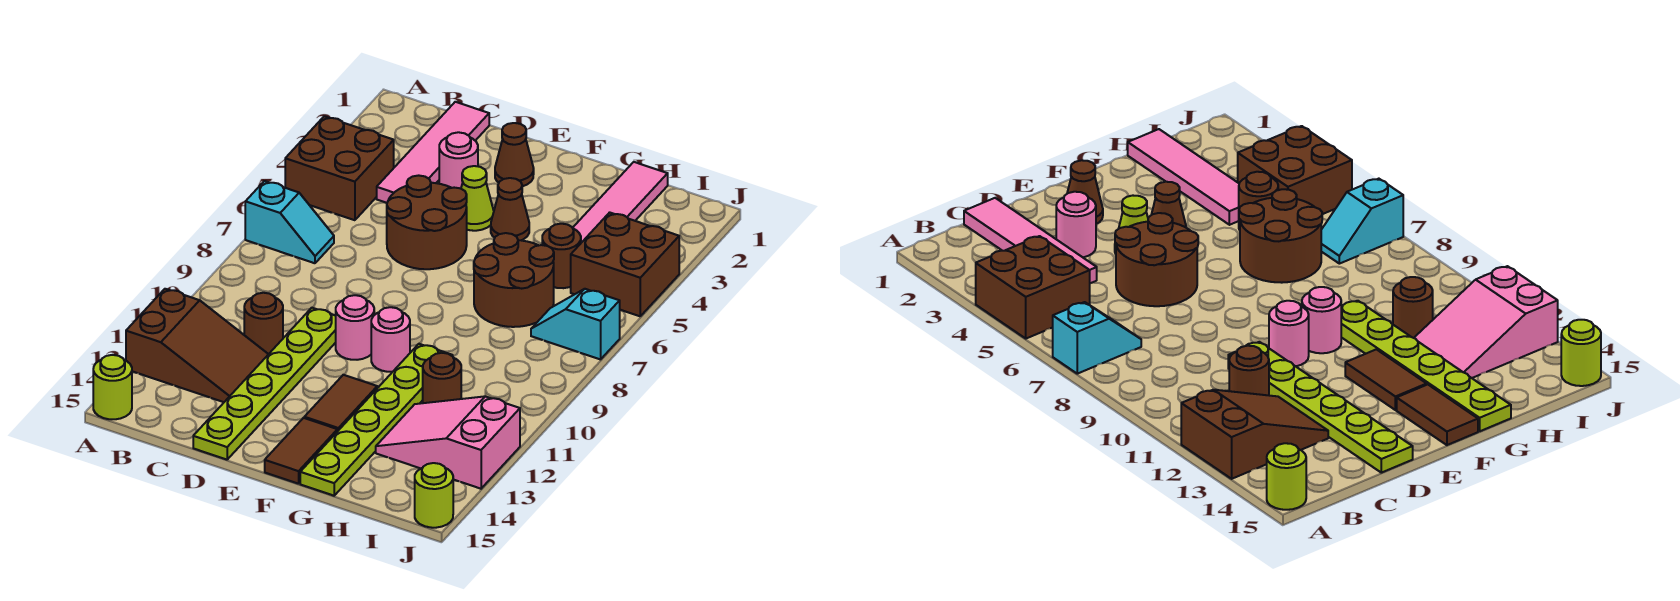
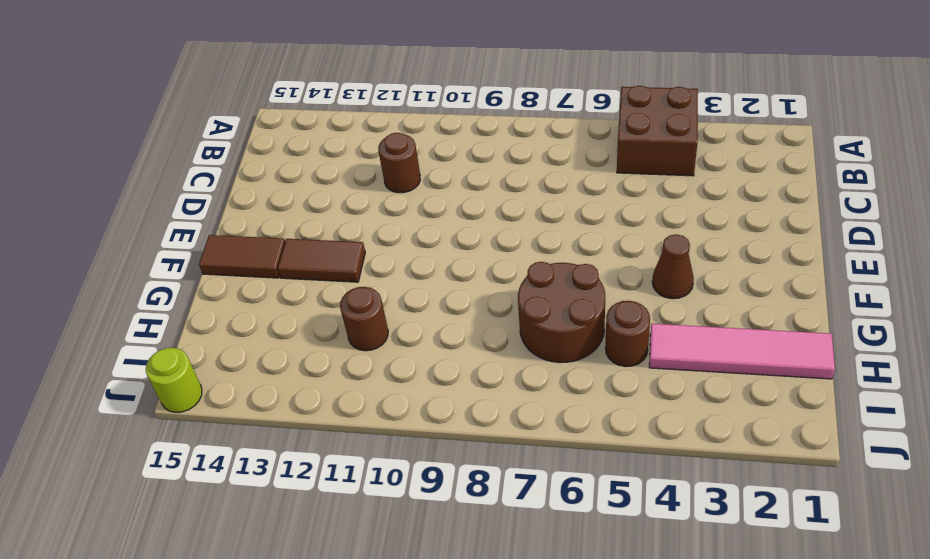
none -> cyan 1x2 slope [245,181,334,263]
none -> brown 2x3 slope [126,289,268,402]
none -> lime 1x1 round brick [93,355,132,419]

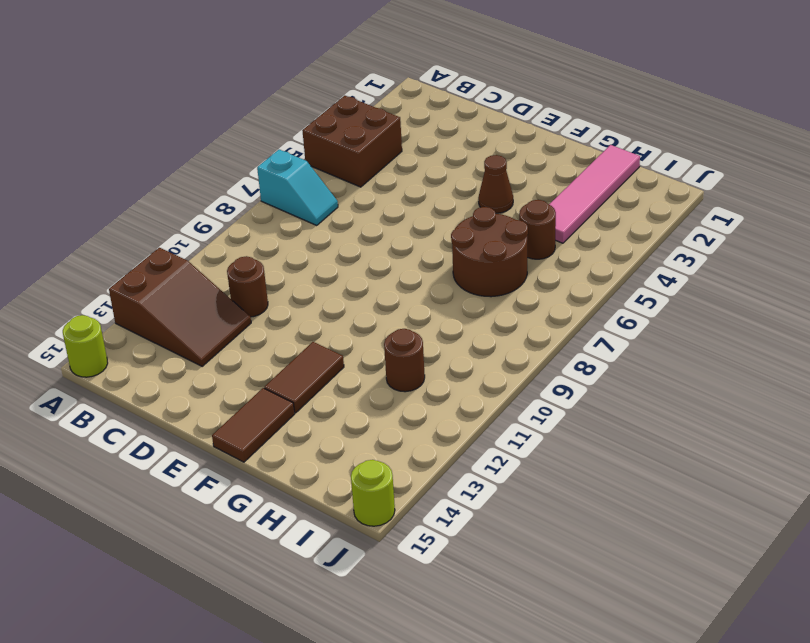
none -> pink 1x4 tile [377,102,489,203]
none -> pink 1x1 round brick [439,132,478,188]
none -> brown 2x2 round brick [387,175,467,269]

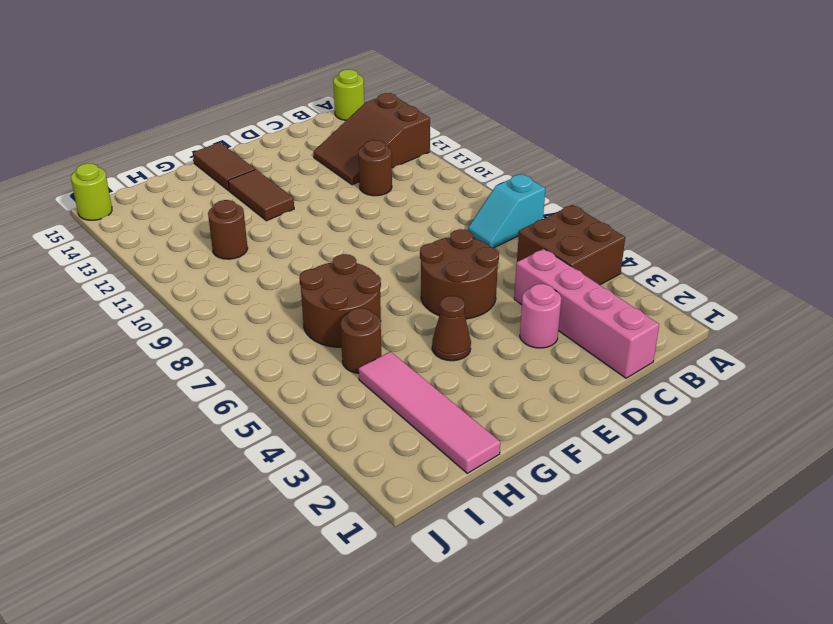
pink 1x4 brick [514,249,659,378] -> pink 1x4 tile [377,102,489,203]
none -> lime 1x6 plate [193,308,336,460]
none -> brown 1x1 cone [495,123,534,186]
none -> lime 1x1 cone [461,166,494,231]

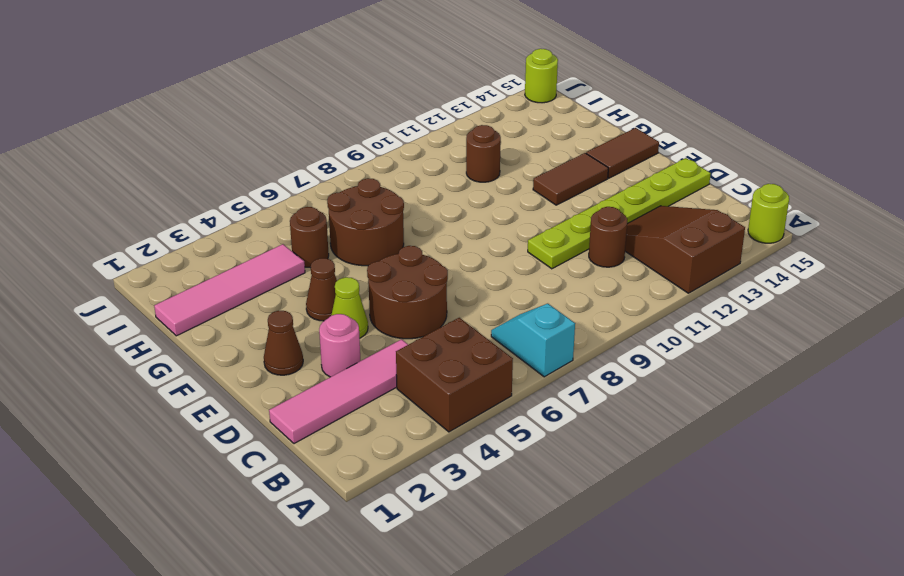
none -> pink 1x1 round brick [336,295,374,360]
none -> pink 1x1 round brick [371,307,410,372]
none -> lime 1x6 plate [300,344,453,496]

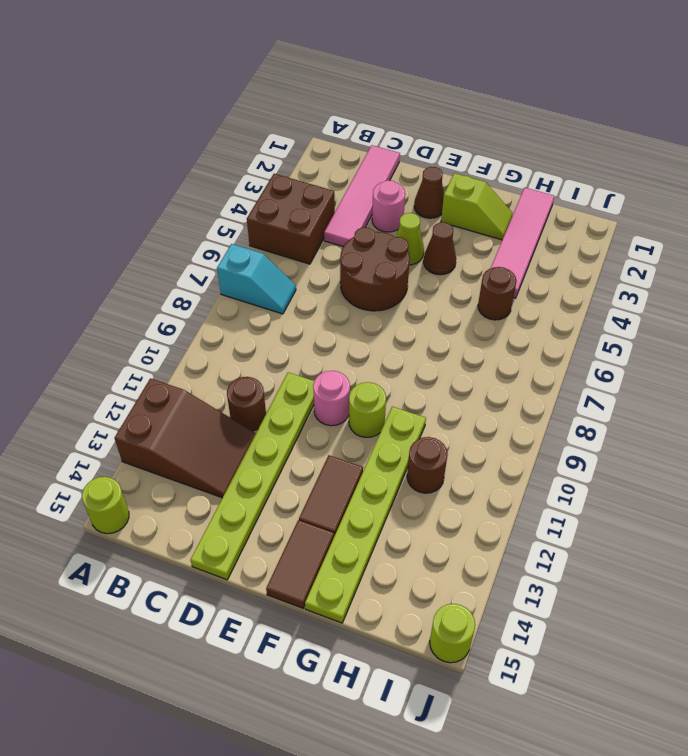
lime 1x2 slope [441,173,513,240] -> none
lime 1x1 round brick [349,382,386,437] -> pink 1x1 round brick [371,307,410,372]
none -> brown 2x2 round brick [474,233,554,327]
none -> pink 2x3 slope [376,396,520,489]
none -> brown 2x2 brick [571,212,679,316]

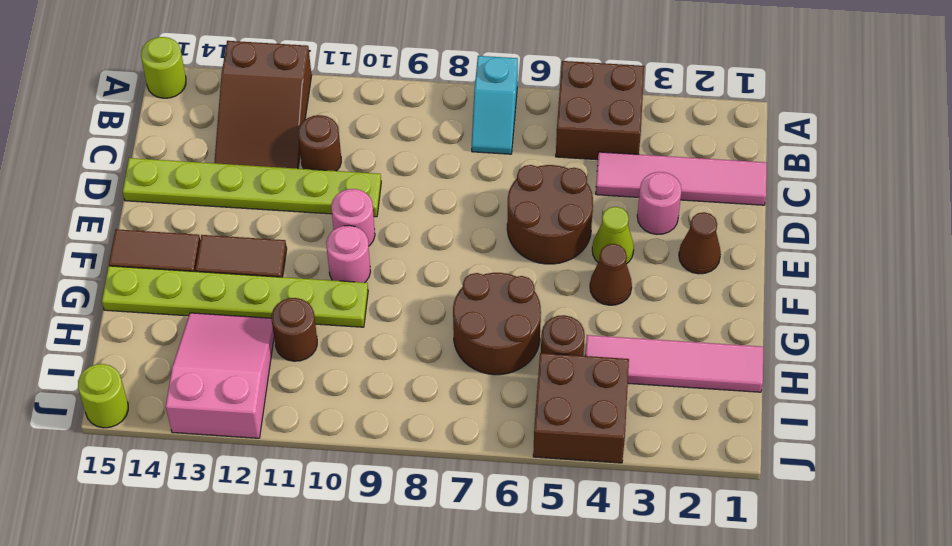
none -> cyan 1x2 slope [531,289,620,359]

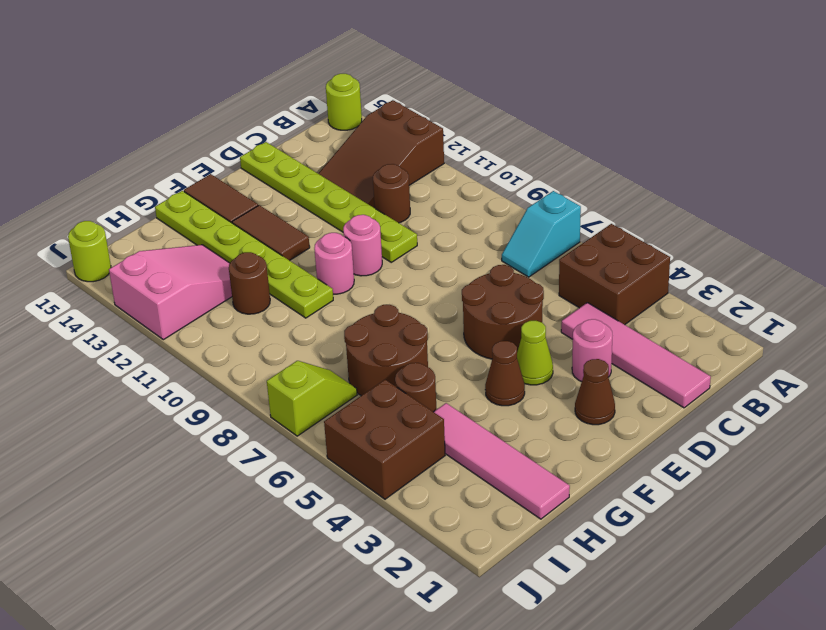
lime 1x2 slope [267,361,357,436] -> cyan 1x2 slope [531,289,620,359]

